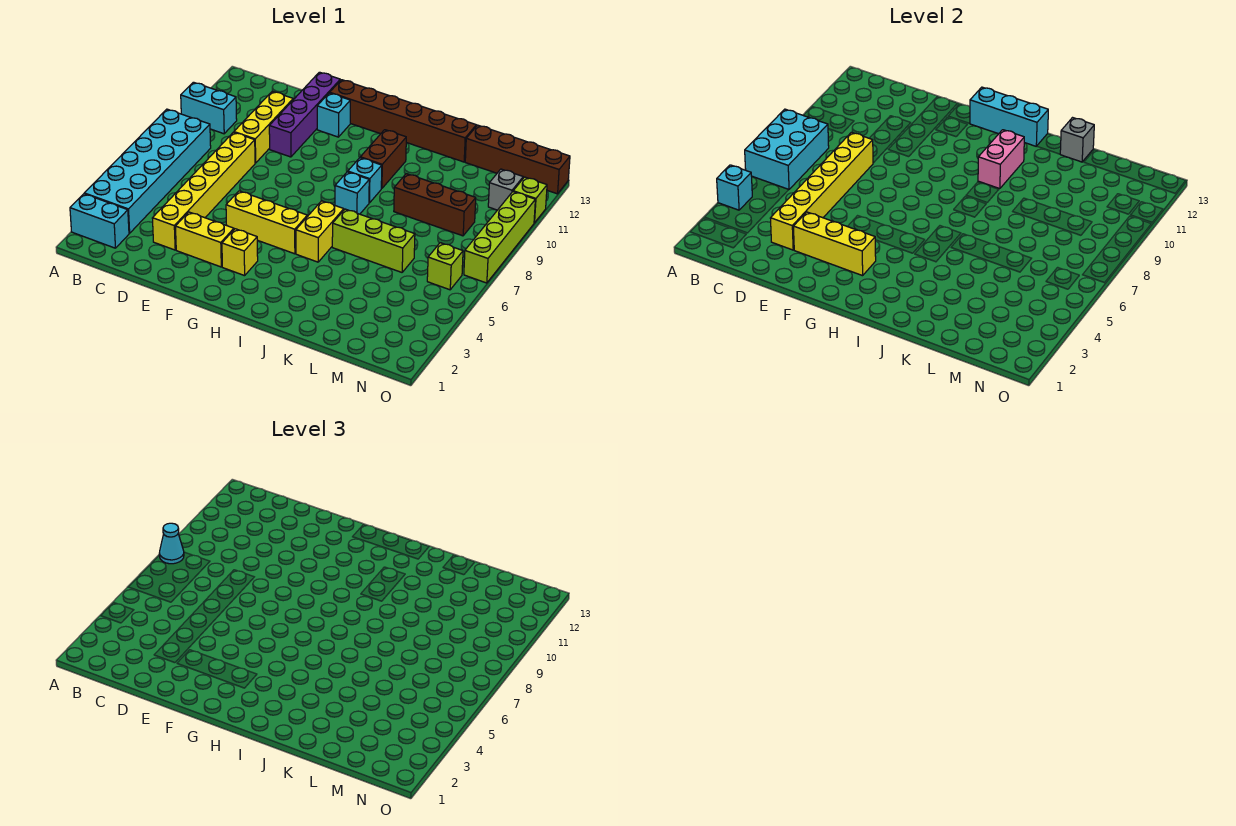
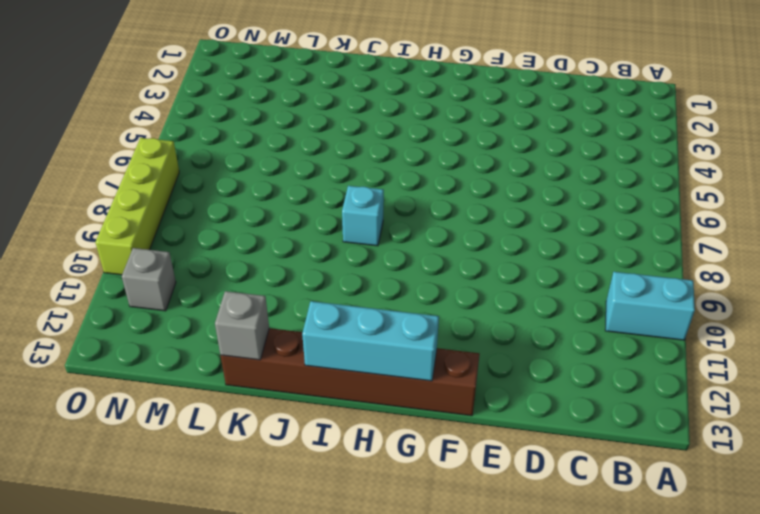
none -> cyan 1x2 brick [70,194,129,248]
none -> cyan 2x6 brick [84,109,211,233]
none -> yellow 1x6 brick [152,132,255,250]
none -> yellow 1x3 brick [234,91,293,163]

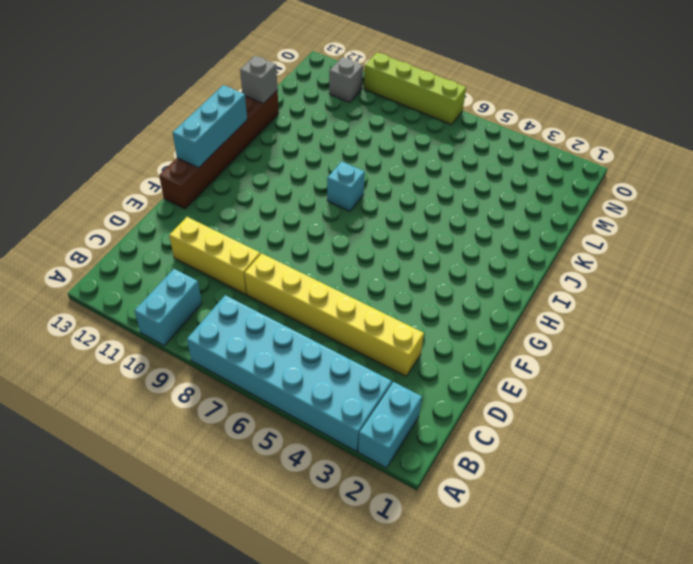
none -> yellow 1x2 brick [175,212,234,267]
none -> purple 1x4 brick [269,72,340,157]
none -> yellow 1x3 brick [226,191,307,254]
none -> cyan 1x1 brick [317,93,350,137]

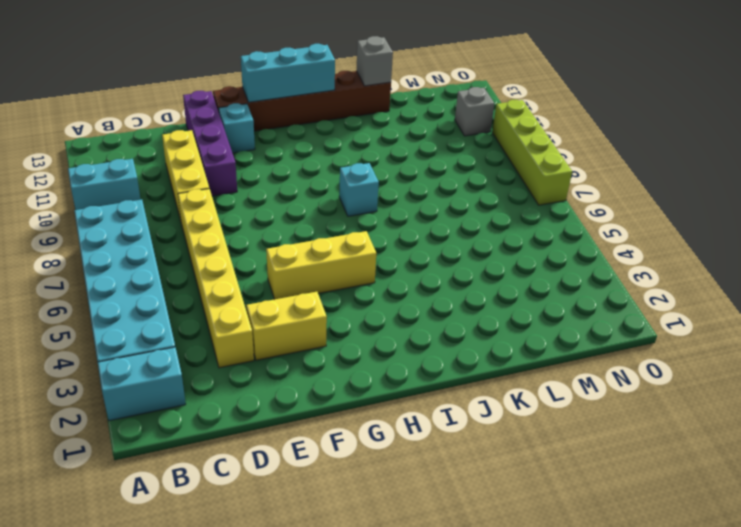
none -> yellow 1x1 brick [222,229,258,276]
none -> yellow 1x2 brick [296,201,344,262]
none -> cyan 1x1 brick [348,158,382,203]
none -> brown 1x2 brick [360,130,406,189]

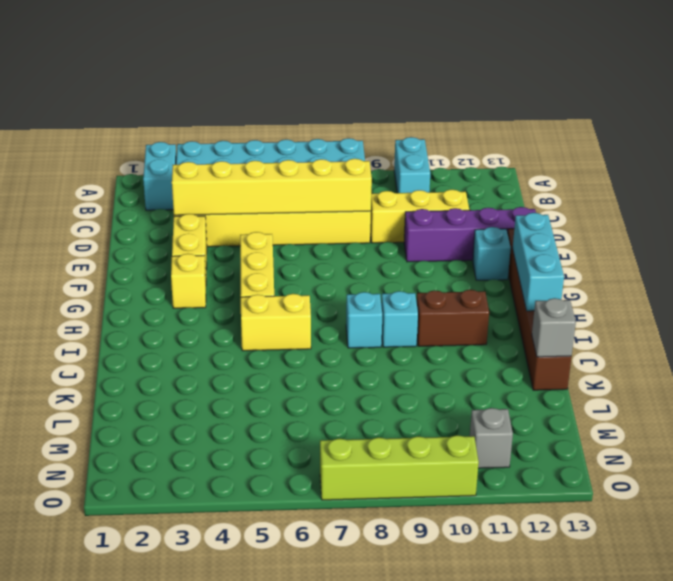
none -> lime 1x3 brick [332,209,415,272]
none -> brown 1x3 brick [394,174,476,236]
none -> brown 1x4 brick [465,125,570,194]
none -> lime 1x1 brick [427,243,463,290]

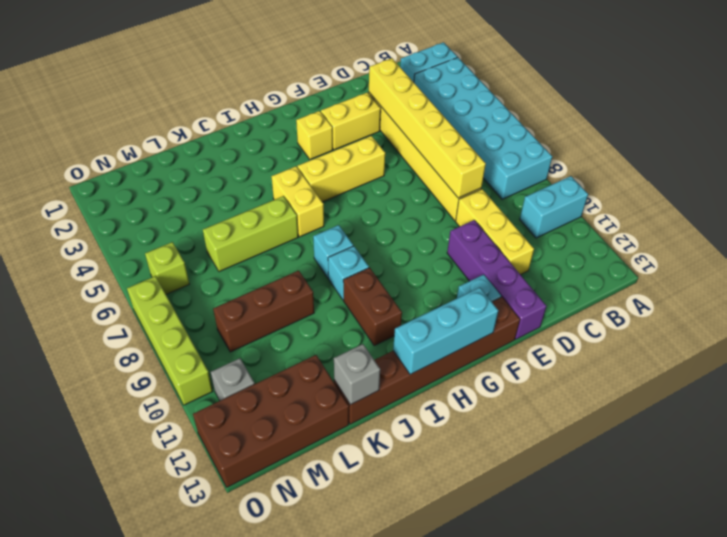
brown 2x4 brick [193,355,349,487] -> brown 1x4 brick [465,125,570,194]
none -> lime 1x1 brick [513,177,547,223]
none -> cyan 1x1 brick [717,165,752,210]
none -> cyan 2x3 brick [745,109,829,190]
none -> yellow 1x3 brick [793,212,876,276]

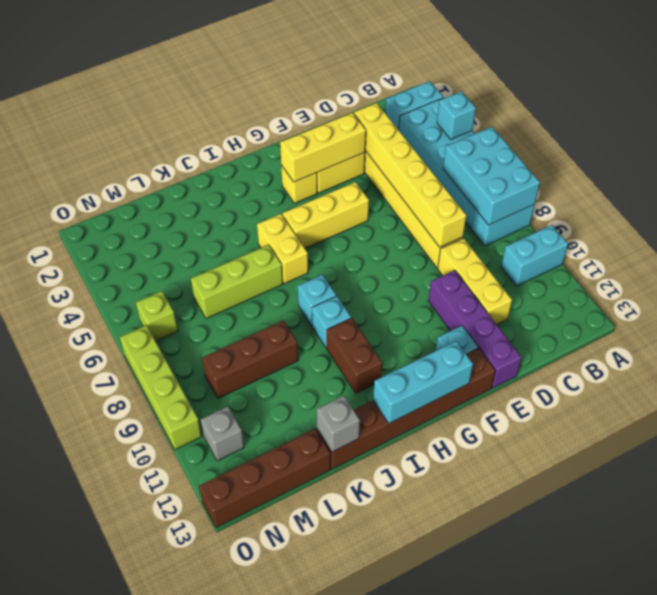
none -> lime 1x1 brick [513,177,547,223]
none -> pink 1x2 brick [978,130,1024,189]
none -> cyan 1x1 cone [159,523,184,564]

